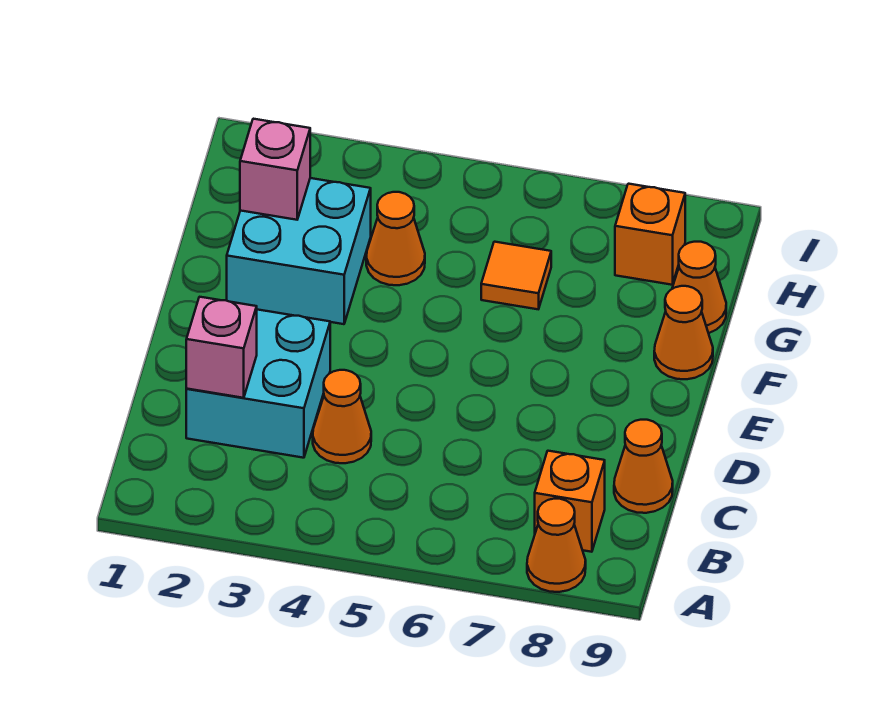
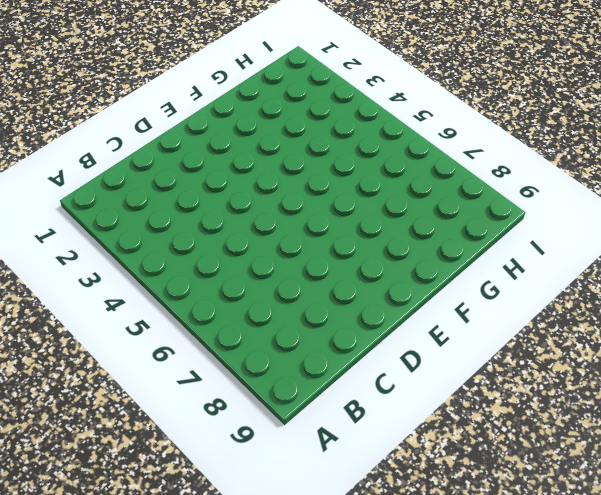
none -> orange 1x1 cone [527,499,586,592]
none -> orange 1x1 brick [535,451,605,552]
none -> cyan 2x2 brick [186,310,330,458]

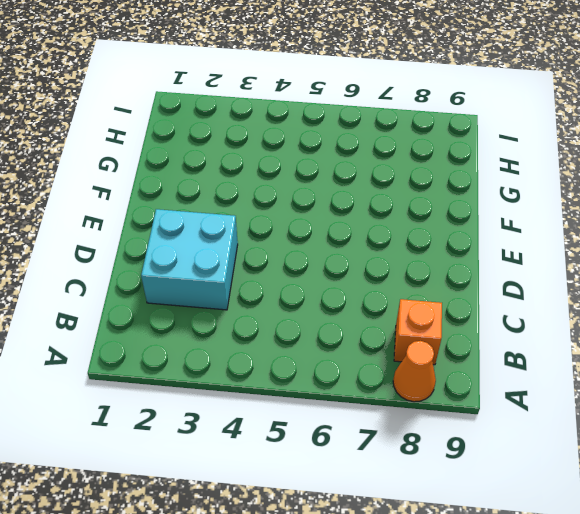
none -> orange 1x1 cone [313,370,371,463]
none -> orange 1x1 cone [614,420,673,513]
none -> cyan 2x2 brick [227,178,371,324]

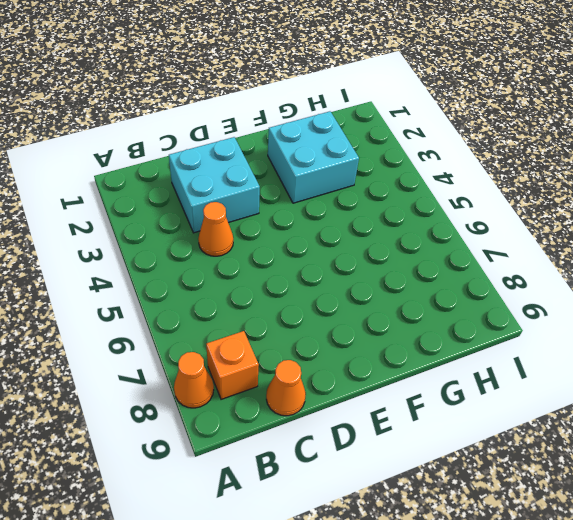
none -> orange 1x1 cone [654,286,713,379]
none -> orange 1x1 cone [366,192,425,285]
none -> orange 1x1 tile [481,242,551,309]

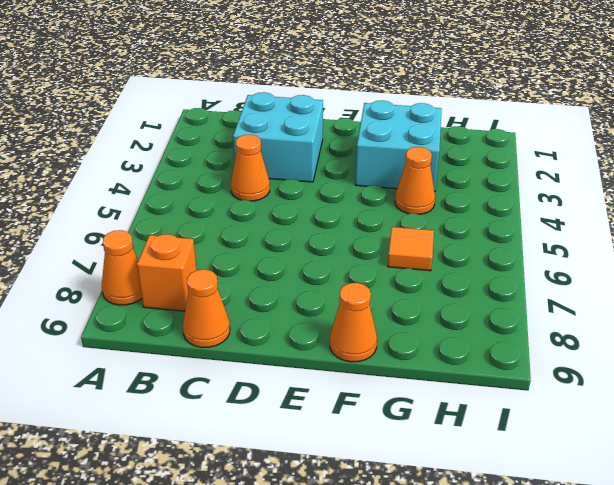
none -> orange 1x1 cone [672,242,726,333]
none -> orange 1x1 brick [615,184,685,285]
none -> pink 1x1 brick [186,297,257,398]

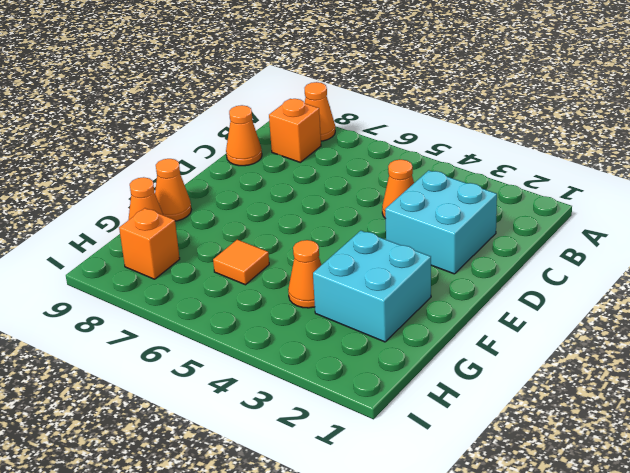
none -> pink 1x1 brick [186,297,257,398]
none -> pink 1x1 brick [240,119,310,220]

